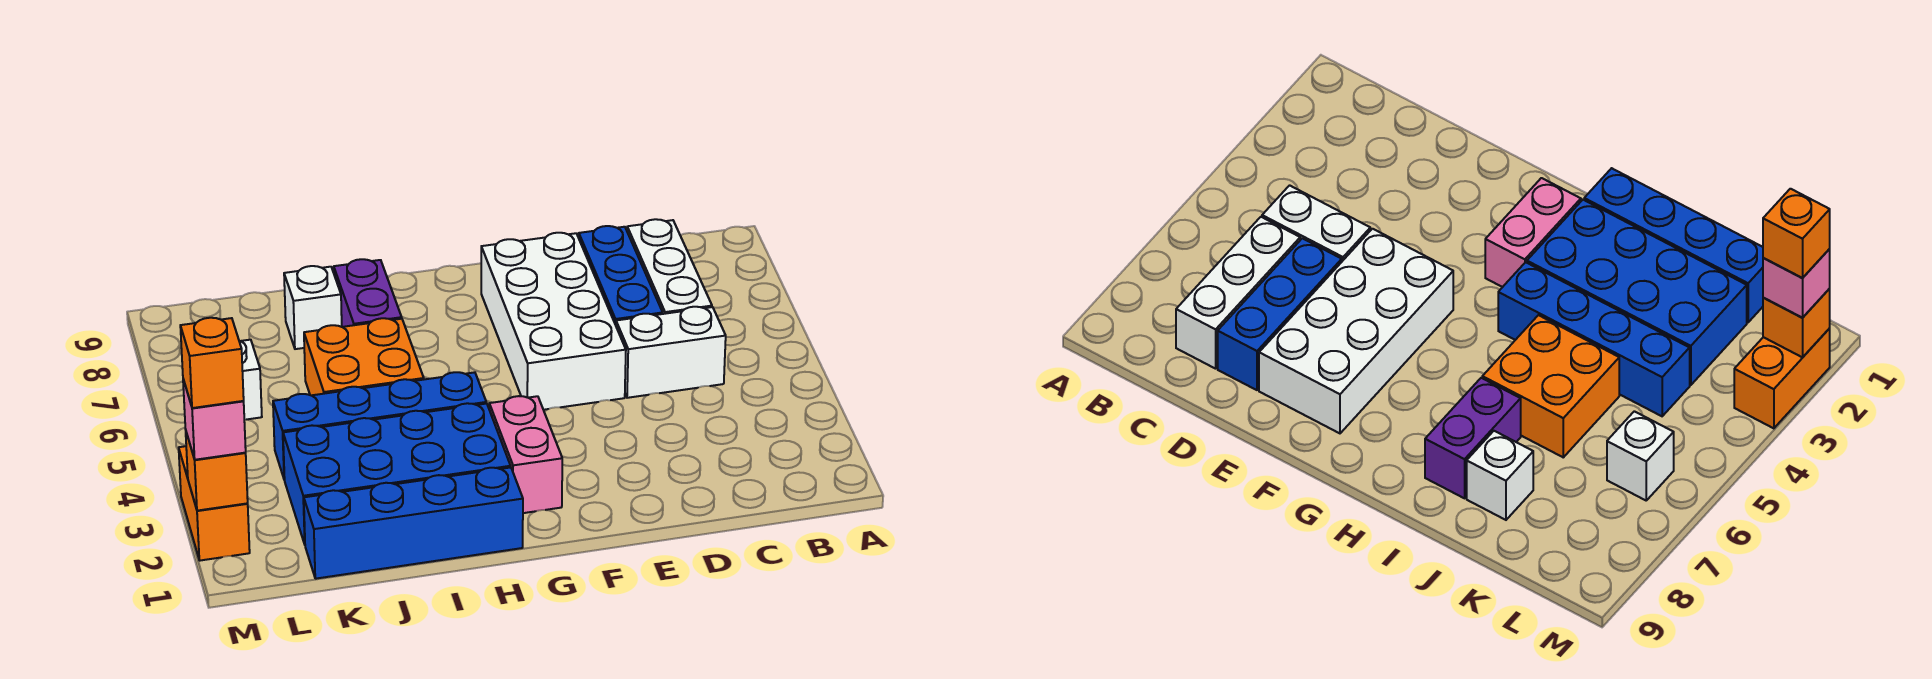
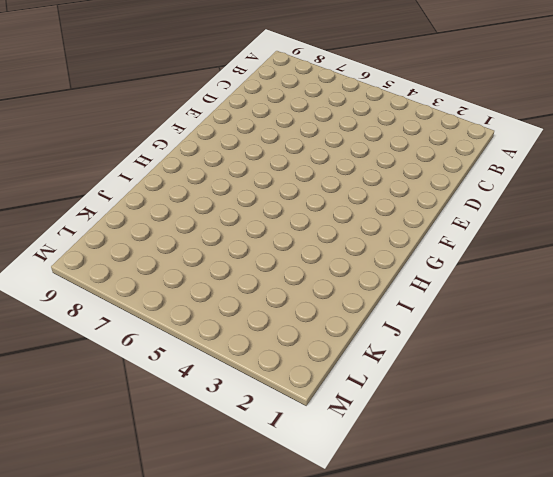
none -> white 1x2 brick [616,307,726,398]
none -> white 1x3 brick [627,219,712,314]
none -> blue 1x3 brick [579,226,663,325]

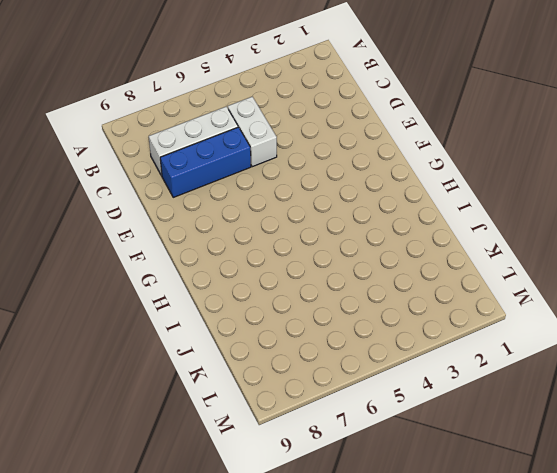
none -> white 2x4 brick [481,233,626,410]
none -> pink 1x2 brick [489,396,562,513]
none -> blue 1x4 brick [304,467,523,579]

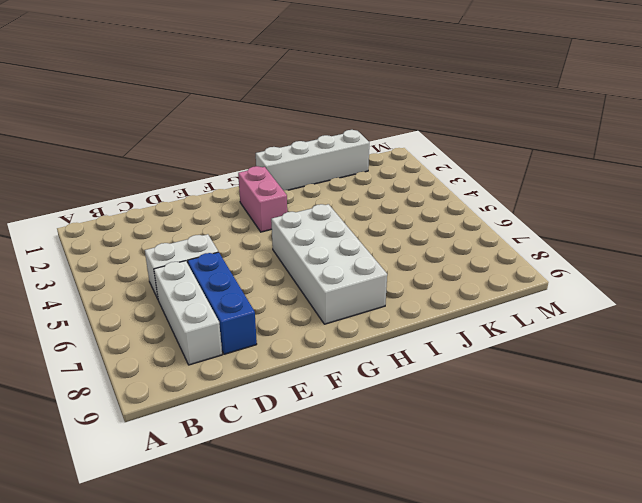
white 2x4 brick [271,204,387,324] -> white 2x4 brick moved to [481,233,626,410]
white 1x4 brick [256,130,369,190] -> blue 1x4 brick [304,467,523,579]
none -> blue 2x4 brick [283,403,511,544]
none -> blue 1x4 brick [273,372,486,480]
none -> orange 2x2 brick [304,318,424,395]

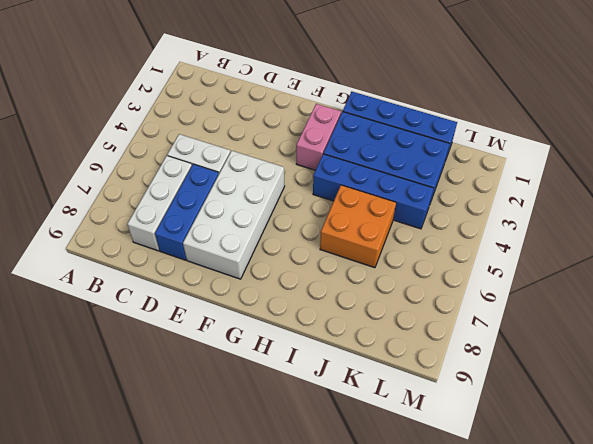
none -> purple 1x2 brick [334,259,402,327]
none -> white 1x1 brick [284,266,342,349]
none -> white 1x1 brick [239,340,262,420]

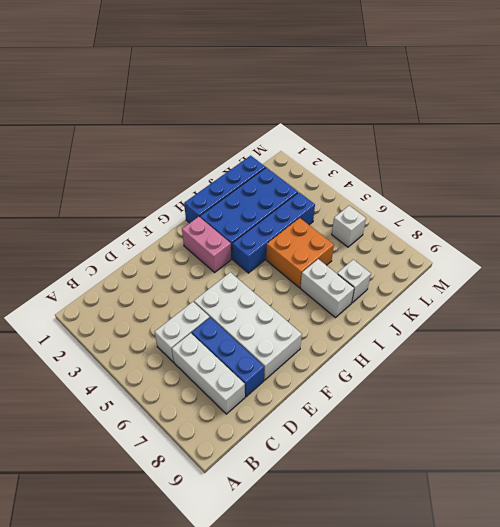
white 1x2 brick [300,259,354,318] -> purple 1x2 brick [334,259,402,327]
none -> orange 1x2 brick [179,446,250,561]
none -> orange 1x1 brick [186,433,248,511]
none -> pink 1x1 brick [183,379,246,460]

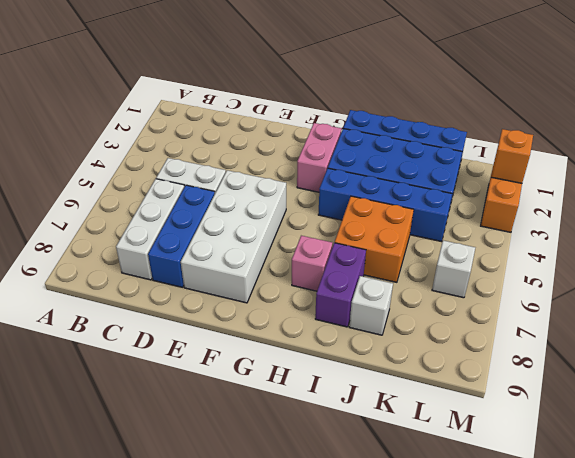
pink 1x1 brick [292,236,332,291] -> pink 1x1 brick moved to [183,379,246,460]
none -> orange 1x1 brick [180,318,244,408]

